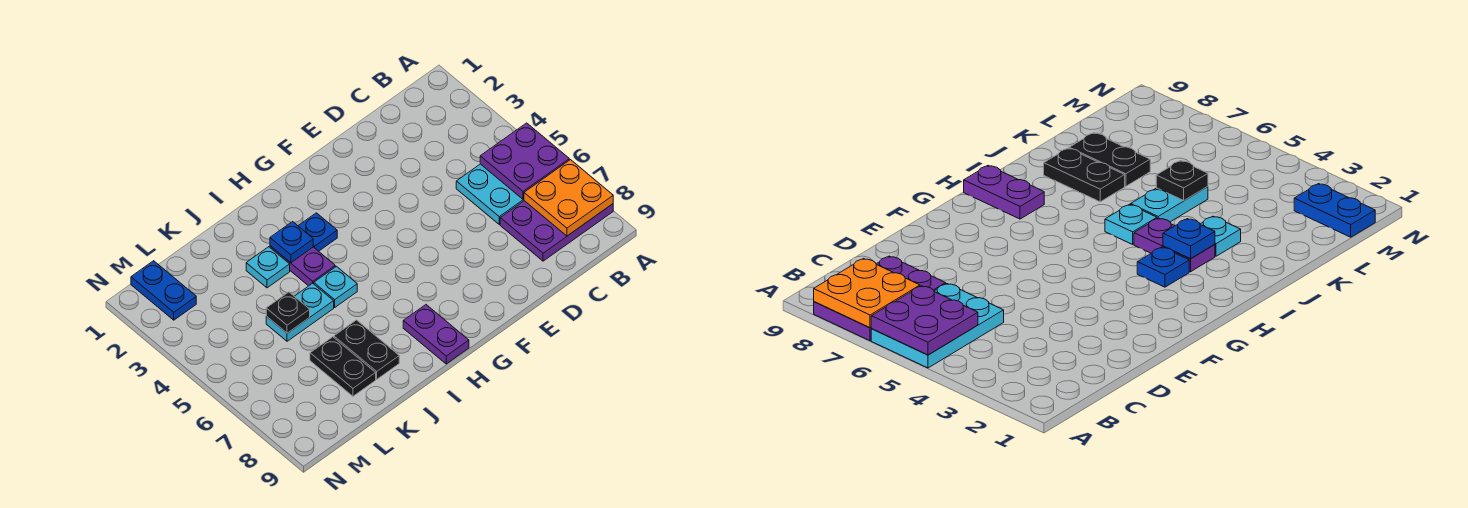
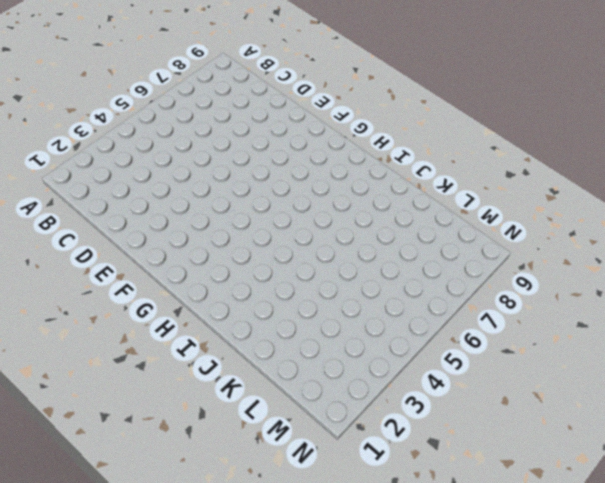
none -> cyan 2x3 plate [456,164,524,224]
none -> purple 2x3 plate [500,201,613,261]
none -> blue 1x1 plate [298,213,337,251]

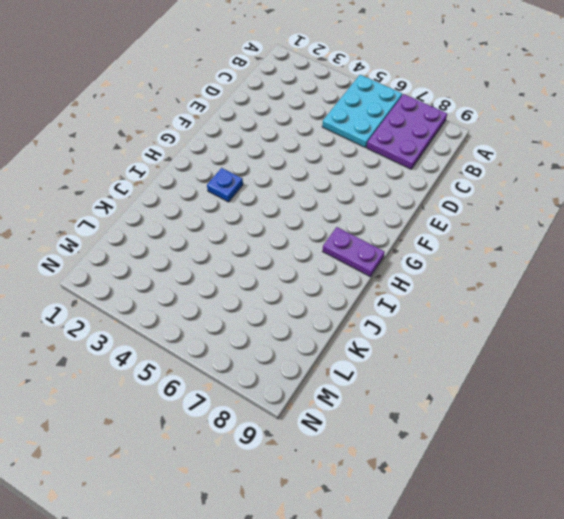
none -> purple 1x2 plate [270,246,335,286]
none -> cyan 1x1 plate [314,266,357,307]
none -> cyan 1x1 plate [246,247,290,288]

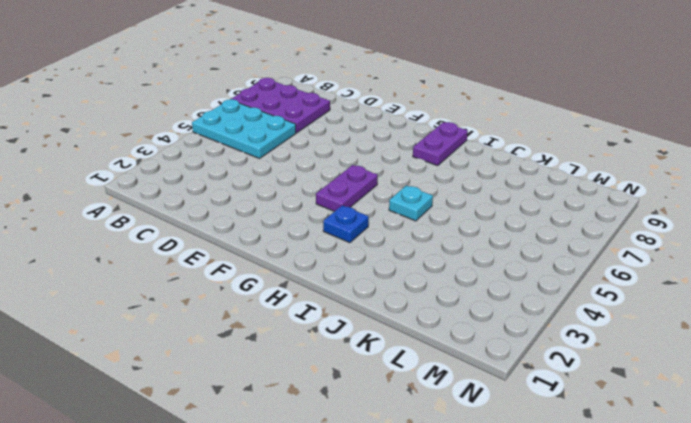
purple 1x2 plate [316,165,378,211] -> purple 1x2 plate moved to [270,246,335,286]
none -> cyan 1x1 plate [246,247,290,288]
none -> cyan 1x2 plate [266,283,334,341]
none -> black 1x2 plate [334,320,399,379]

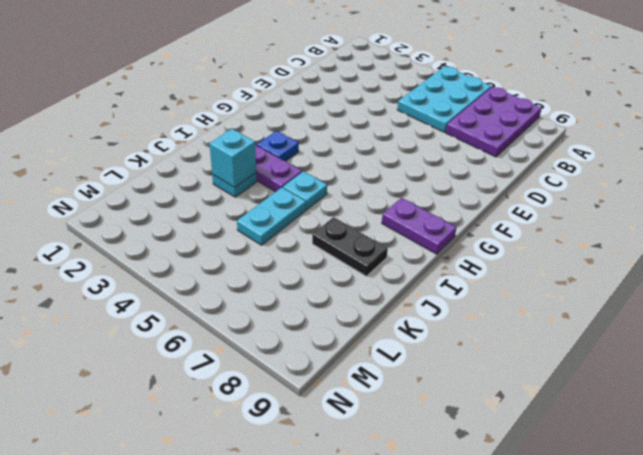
cyan 1x1 brick [210,129,256,187] -> none
none -> black 1x2 plate [310,337,376,396]
none -> blue 1x2 plate [131,261,196,320]
none -> purple 2x2 plate [480,123,569,199]

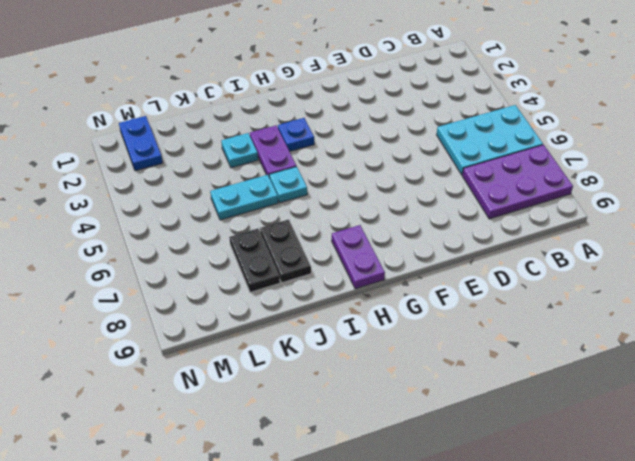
none -> purple 2x2 plate [480,123,569,199]
none -> orange 2x2 plate [524,160,613,236]
none -> blue 1x1 plate [270,222,313,263]

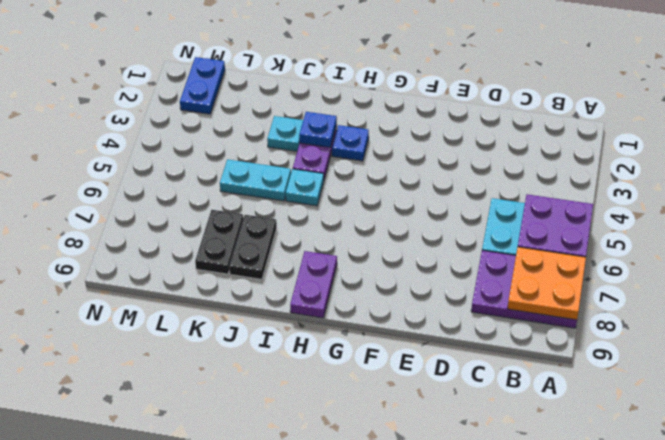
none -> black 1x1 plate [266,292,310,333]

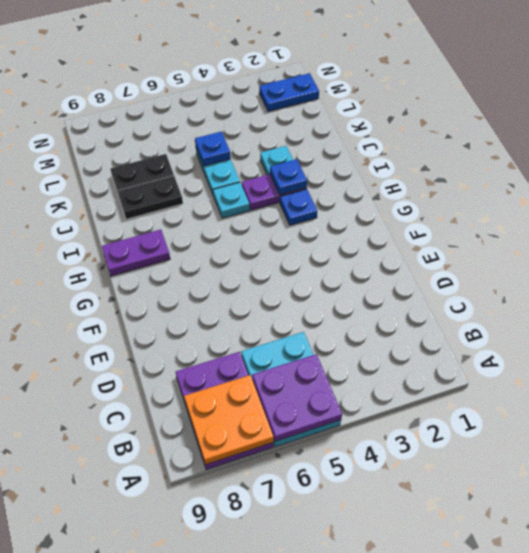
blue 1x1 plate [195,132,231,166] -> black 1x1 plate [266,292,310,333]

